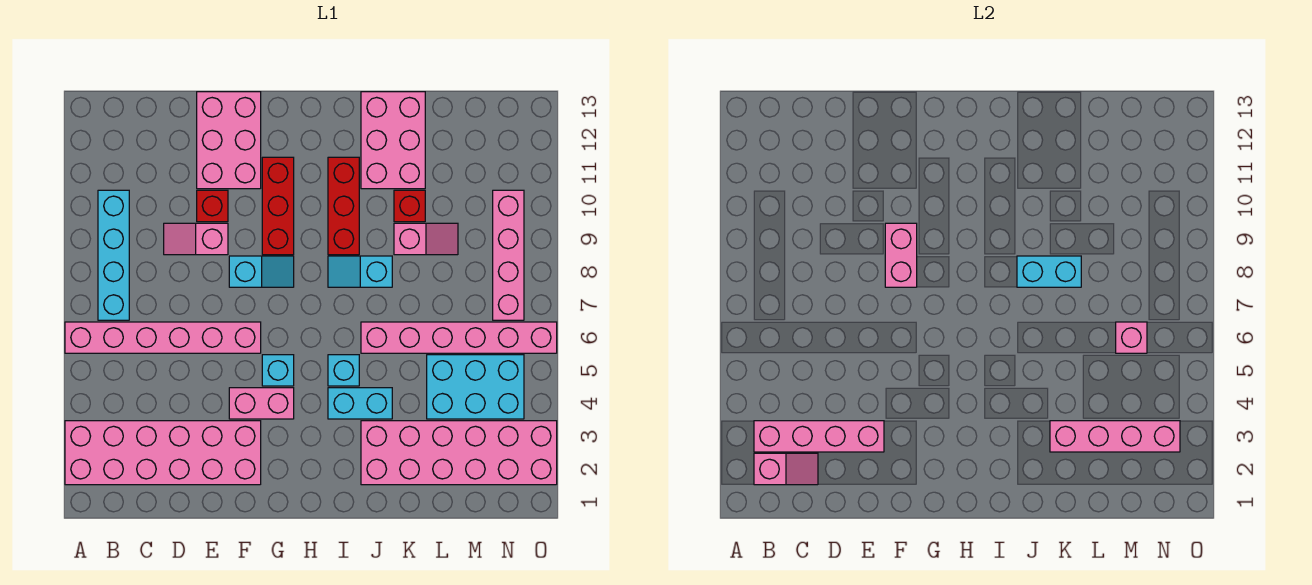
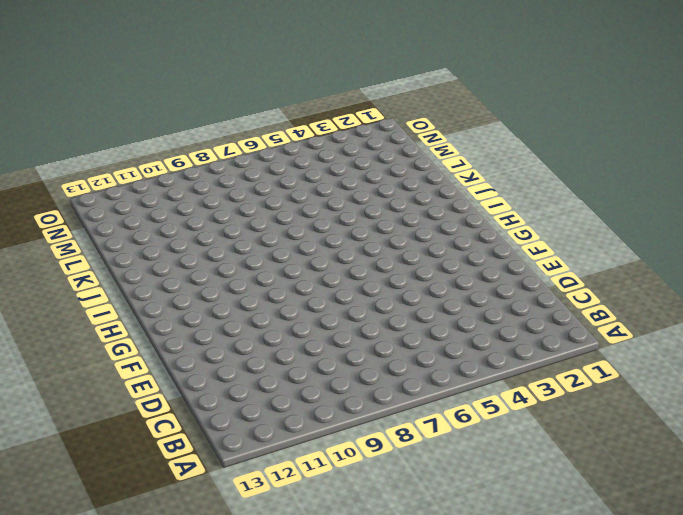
none -> pink 2x6 brick [65,421,261,485]
none -> pink 1x6 brick [65,322,261,353]
none -> cyan 1x4 brick [98,190,129,320]

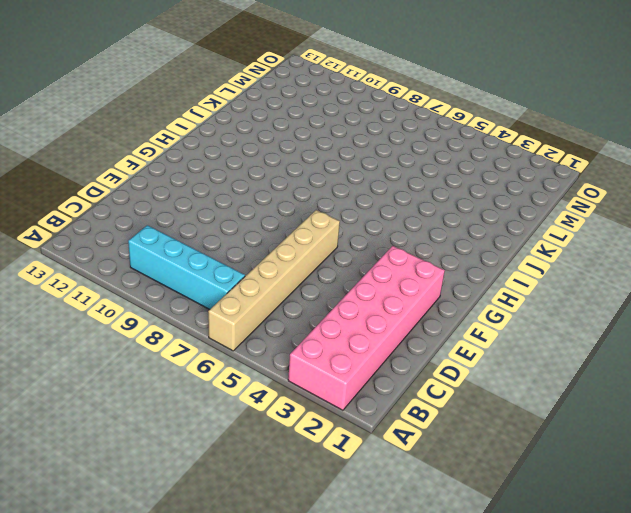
tan 1x6 brick [208,210,340,351] -> pink 1x6 brick [65,322,261,353]
none -> pink 1x2 slope [164,223,228,255]
none -> red 1x1 brick [197,190,228,222]
none -> pink 2x3 brick [197,92,261,189]

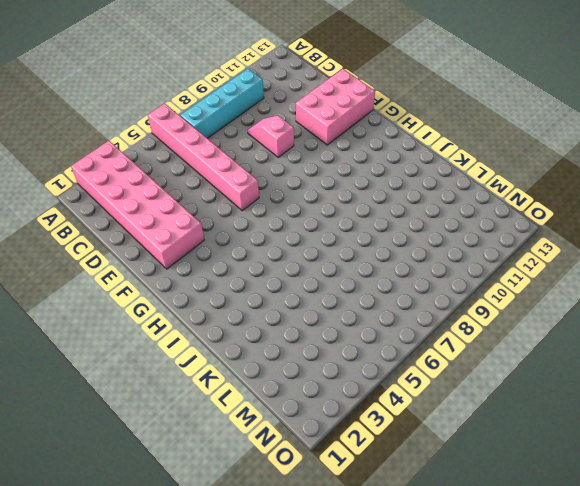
none -> red 1x1 brick [197,190,228,222]
none -> pink 1x2 brick [229,388,294,419]
none -> cyan 1x2 slope [229,256,294,287]

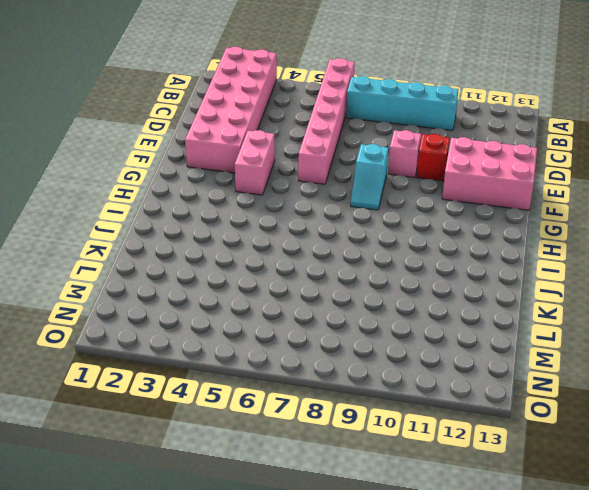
none -> cyan 1x1 brick [262,355,294,386]
none -> red 1x3 brick [262,157,294,255]
none -> cyan 1x2 brick [328,388,392,419]

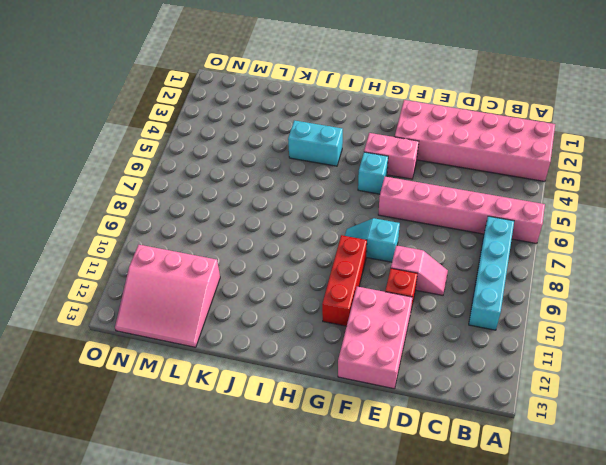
pink 3x3 slope [115,245,220,347] -> none
none -> cyan 1x1 brick [328,355,359,386]
none -> cyan 1x2 slope [328,256,392,287]
none -> red 1x3 brick [328,157,359,255]

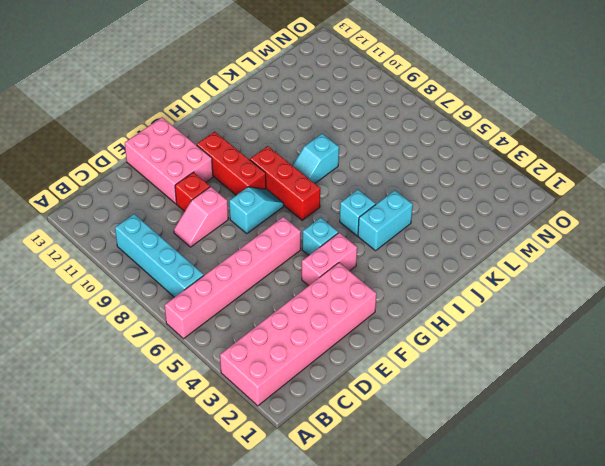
red 1x3 brick [250,146,320,220] -> red 1x3 brick moved to [328,157,359,255]
none -> pink 2x6 brick [361,421,557,485]
none -> pink 1x6 brick [361,322,557,353]
none -> pink 2x3 brick [361,92,425,189]

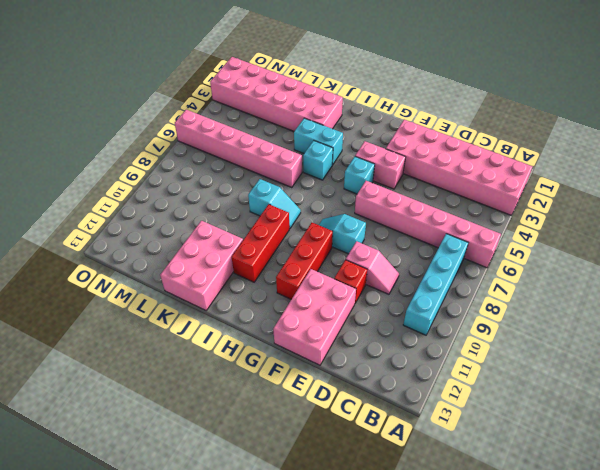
none -> pink 1x2 slope [394,223,458,255]
none -> red 1x1 brick [394,190,425,222]
none -> cyan 2x3 brick [427,355,524,419]

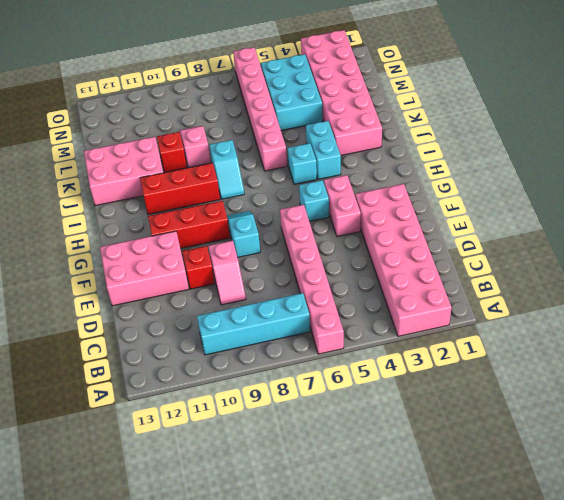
none -> pink 1x4 brick [493,190,524,320]
none -> pink 1x2 slope [754,453,818,485]
none -> pink 1x4 brick [754,421,884,452]

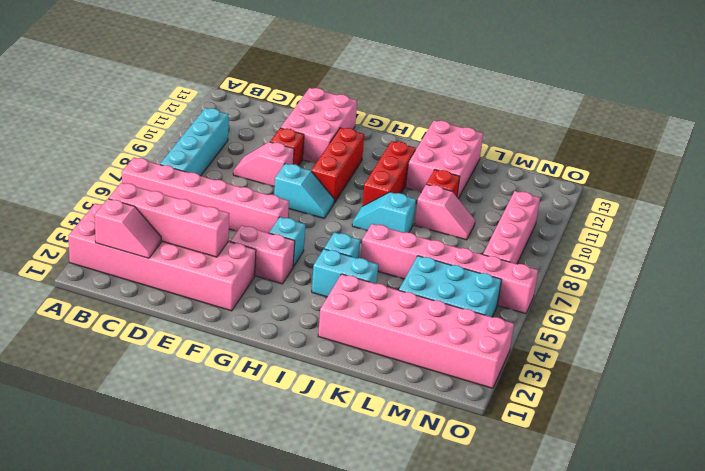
none -> pink 1x2 brick [885,223,917,287]
none -> cyan 1x2 brick [1017,256,1081,287]
none -> pink 1x4 brick [1050,421,1180,452]

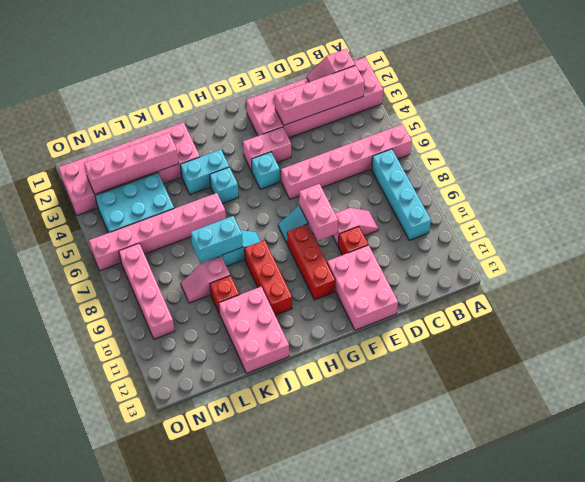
none -> pink 1x1 brick [1116,322,1147,353]

